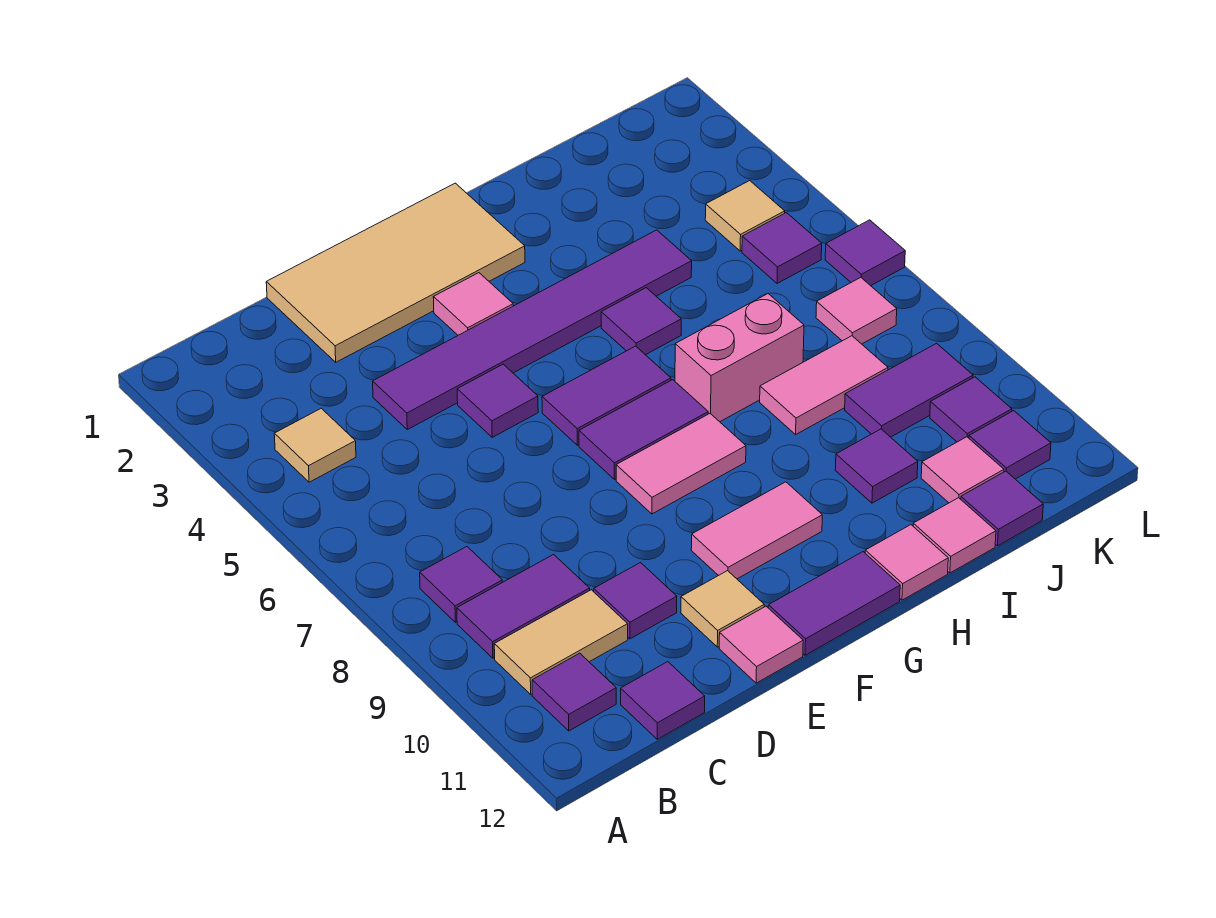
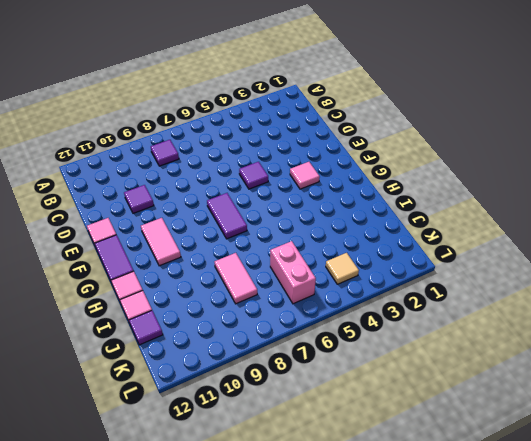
pink 1x2 brick [270,241,316,304] -> pink 1x2 brick moved to [675,294,804,422]
none -> tan 1x1 tile [274,408,356,482]
none -> purple 1x2 tile [457,554,590,658]
none -> tan 1x2 tile [494,590,628,694]
none -> purple 1x1 tile [532,653,616,731]

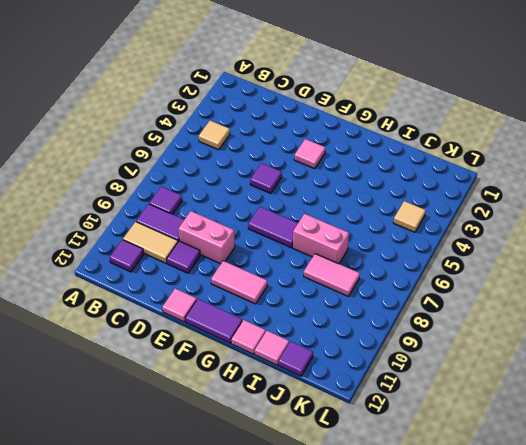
pink 1x2 brick [179,211,235,264] -> none
none -> purple 1x1 tile [621,662,705,739]
none -> tan 2x4 tile [266,183,525,362]
none -> purple 1x6 tile [373,230,692,430]
none -> tan 1x1 tile [681,571,764,647]

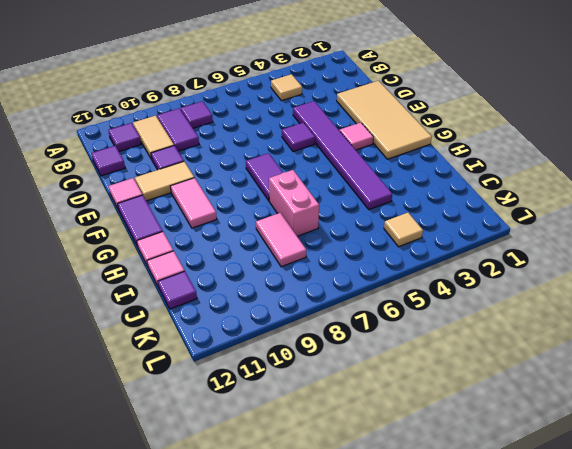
tan 1x2 tile [135,162,194,201] -> tan 1x1 tile [681,571,764,647]
none -> purple 1x2 tile [542,346,671,445]
none -> pink 1x2 tile [616,414,746,514]
none -> purple 1x1 tile [601,288,681,355]
none -> purple 1x1 tile [835,429,918,503]

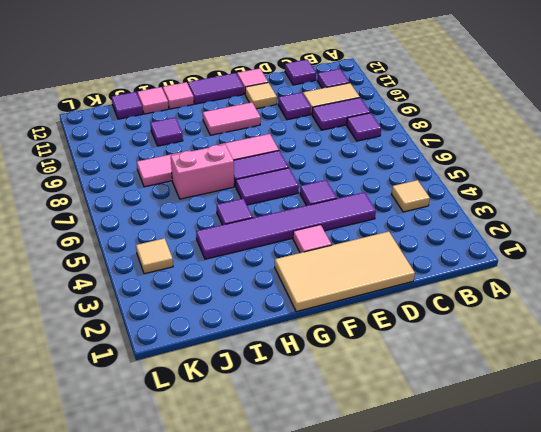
none -> purple 1x2 tile [845,343,973,437]
none -> pink 1x1 tile [921,437,1004,503]
none -> purple 1x1 tile [742,213,822,283]
none -> pink 1x1 tile [816,277,897,344]

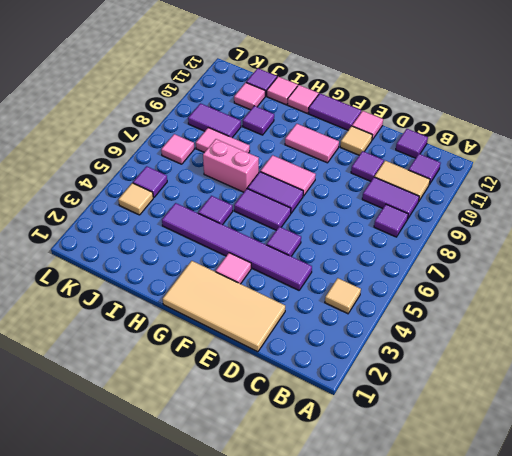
none -> purple 1x1 tile [930,377,1012,442]
none -> purple 1x1 tile [969,411,1051,479]
none -> purple 1x1 tile [825,220,905,286]

